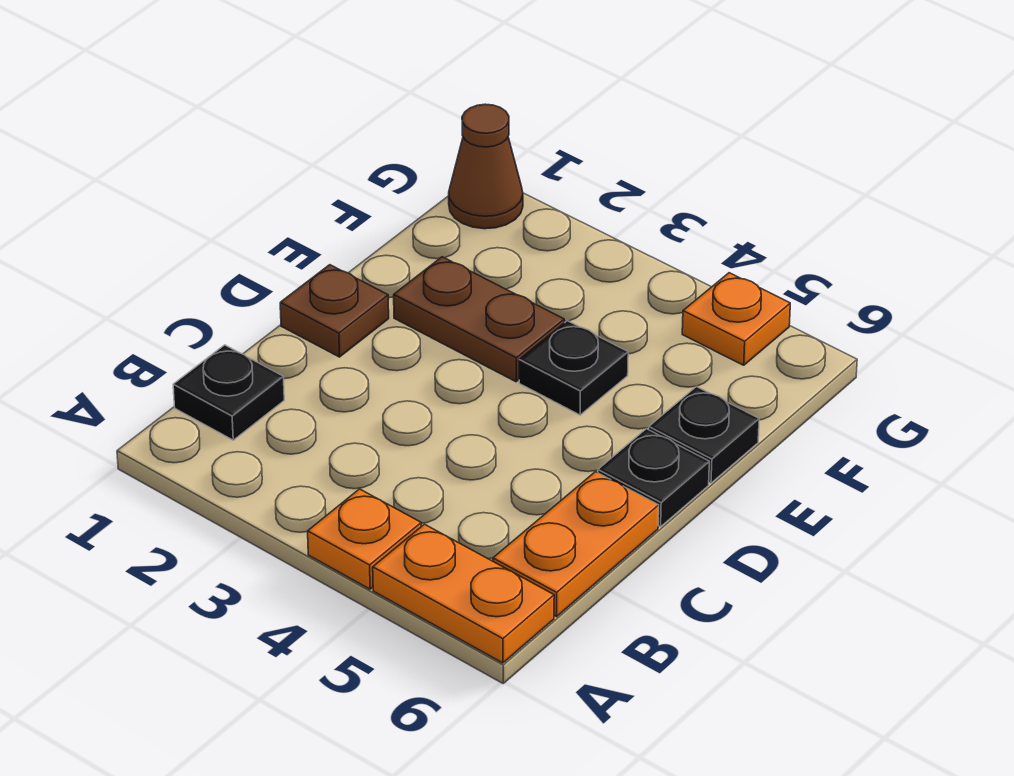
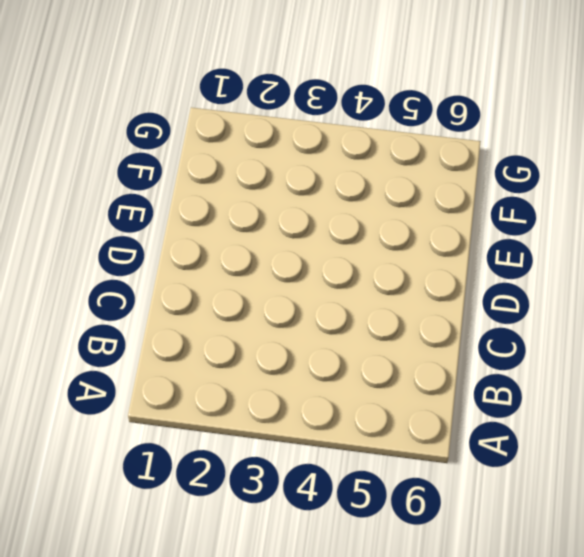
none -> orange 1x1 plate [308,489,421,589]
none -> orange 1x2 plate [373,524,554,663]

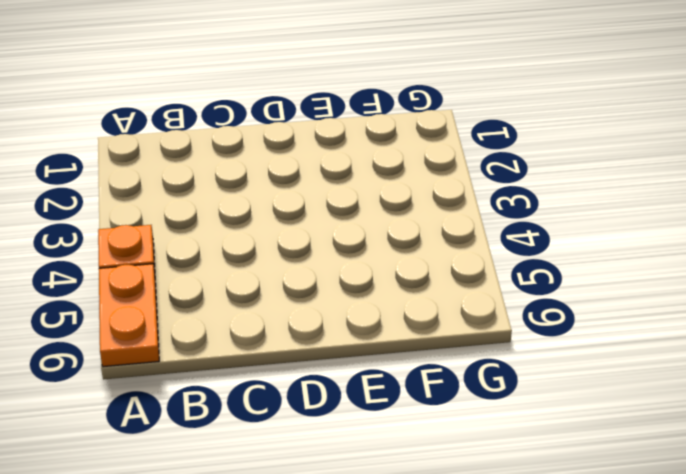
none -> black 1x1 plate [173,345,284,440]
none -> orange 1x2 plate [493,472,659,617]

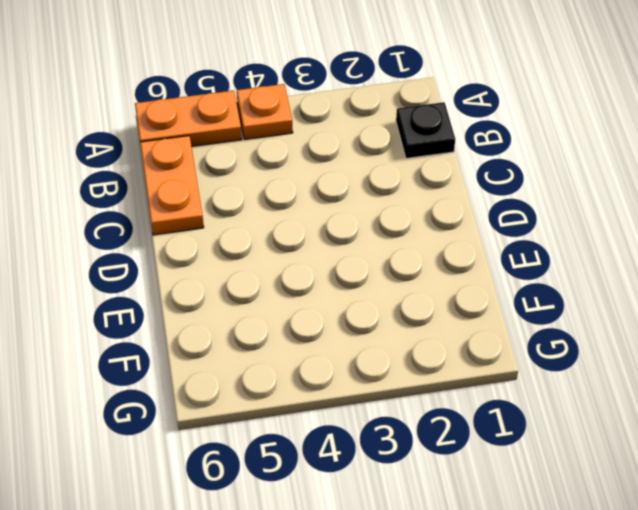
none -> brown 1x1 plate [280,265,389,357]
none -> black 1x1 plate [598,429,709,527]

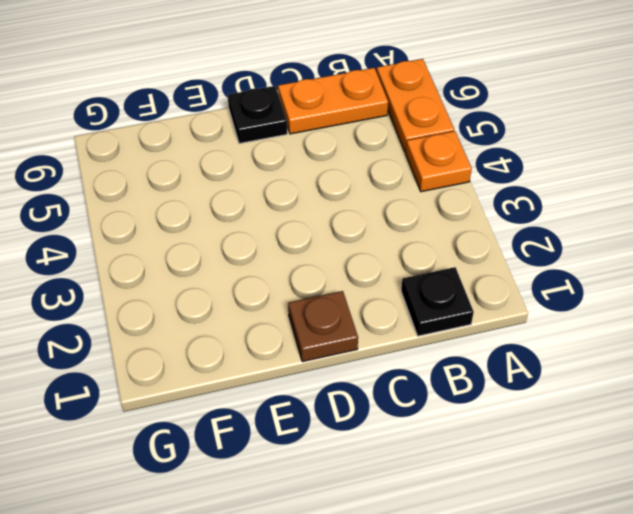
none -> brown 1x2 plate [394,257,564,382]
none -> black 1x1 plate [519,321,628,415]

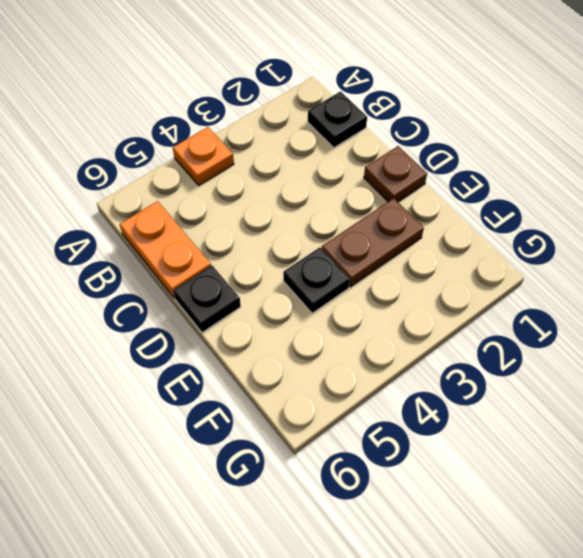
none -> orange 1x2 plate [373,524,554,663]
none -> black 1x1 plate [649,386,759,483]

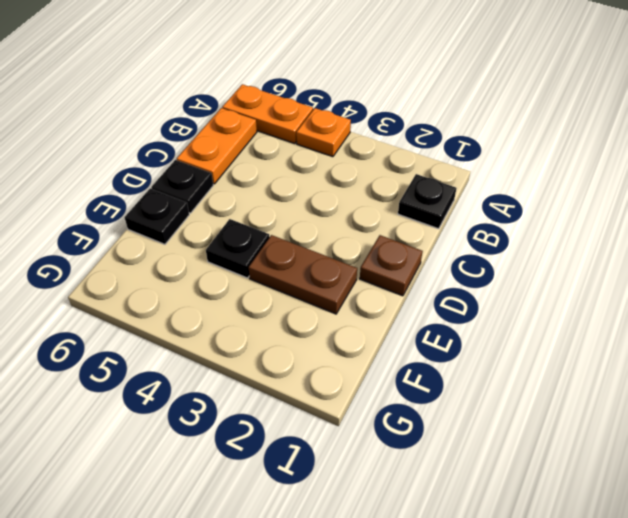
none -> brown 1x1 cone [449,104,523,229]
none -> orange 1x1 plate [682,273,790,365]

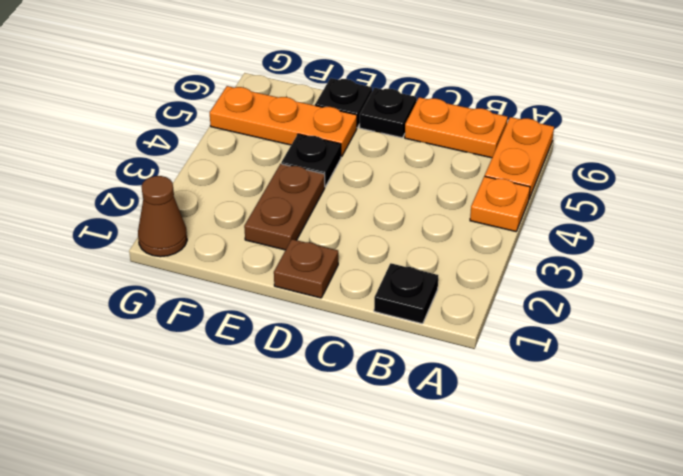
orange 1x3 plate [210,86,357,157] -> orange 1x1 plate [682,273,790,365]

